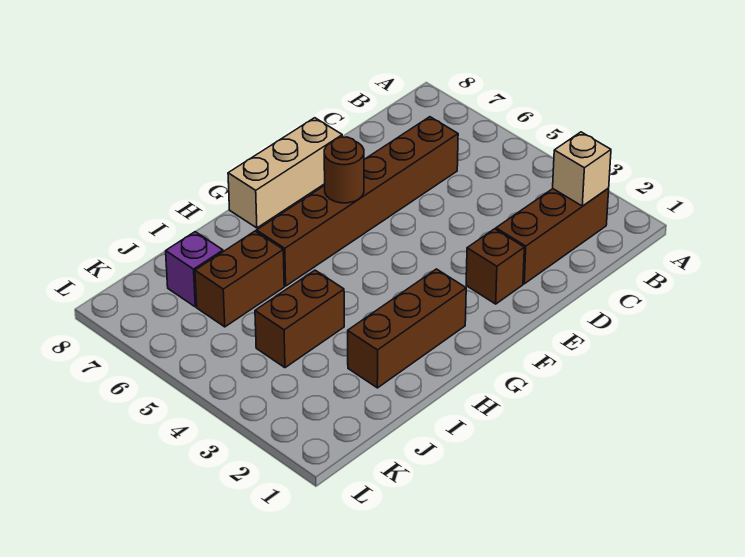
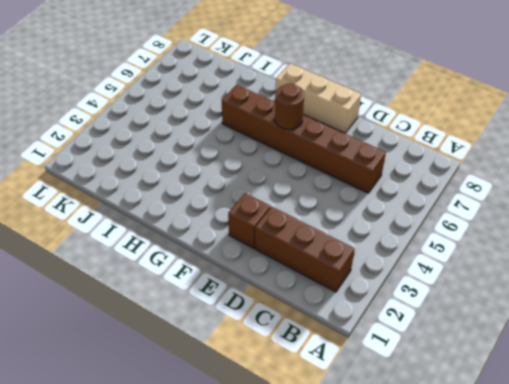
none -> brown 1x3 brick [348,269,466,388]
none -> brown 1x2 brick [255,270,344,368]

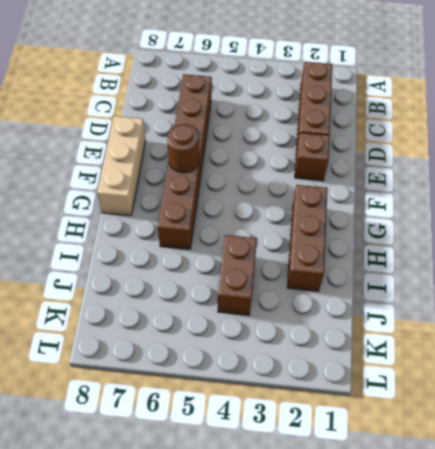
none -> brown 1x2 brick [195,231,284,327]
none -> purple 1x1 brick [166,232,223,307]

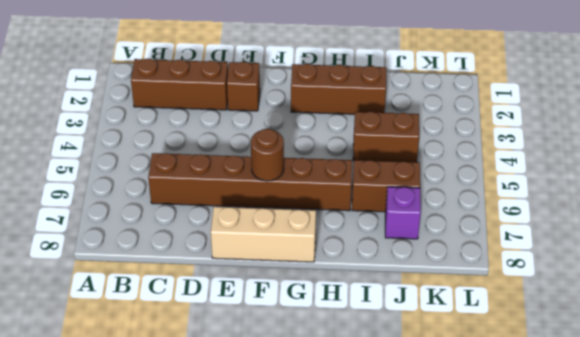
none -> tan 1x1 brick [553,132,611,206]

